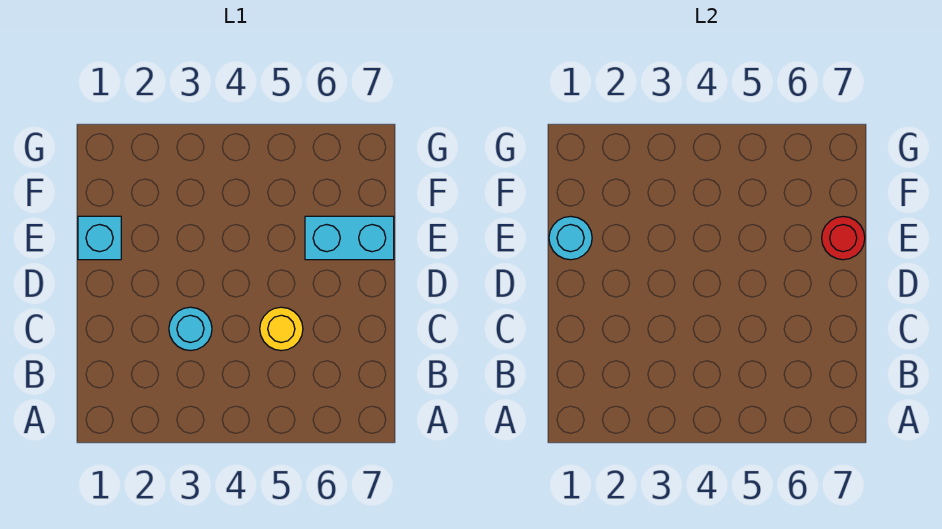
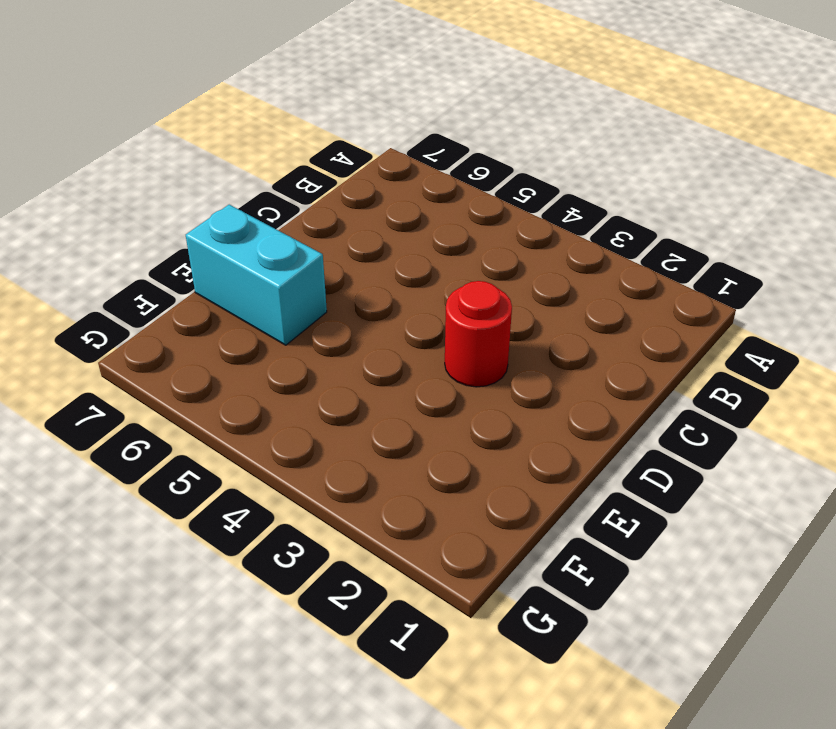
red 1x1 round brick [445,281,512,387] -> red 1x1 round brick moved to [822,217,865,260]
none -> cyan 1x1 round brick [169,307,212,351]
none -> yellow 1x1 round brick [260,307,303,351]

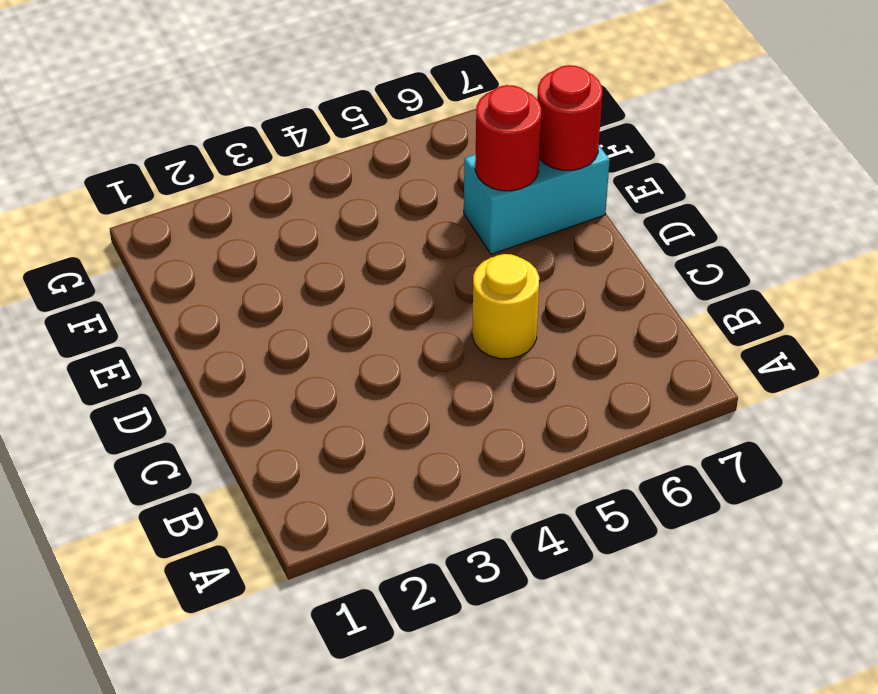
red 1x1 round brick [475,85,541,191] -> none
none -> cyan 1x1 round brick [169,307,212,351]
none -> cyan 1x1 brick [78,216,121,260]

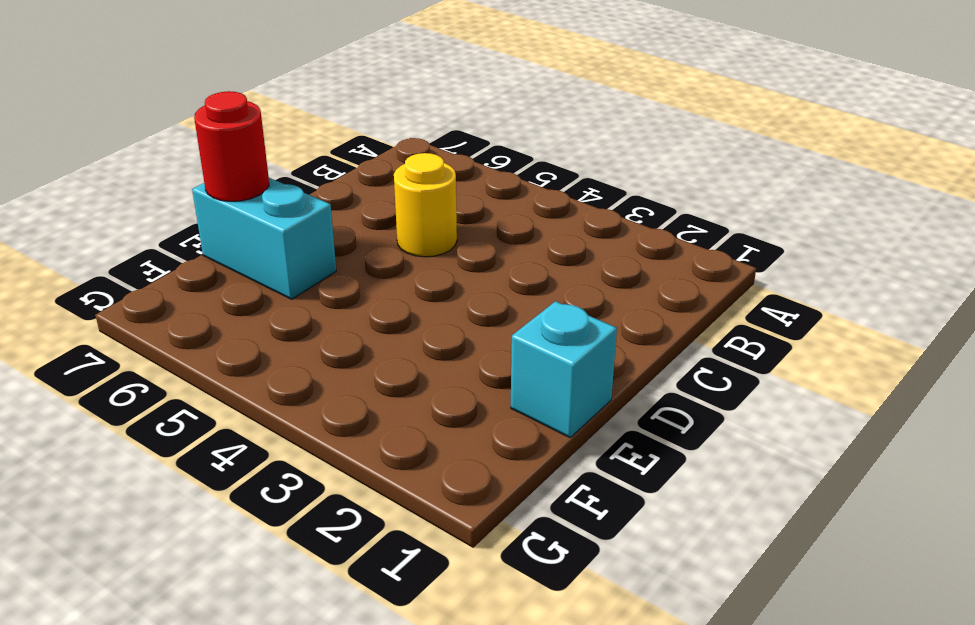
none -> cyan 1x1 round brick [169,307,212,351]
none -> cyan 1x1 round brick [549,216,592,260]

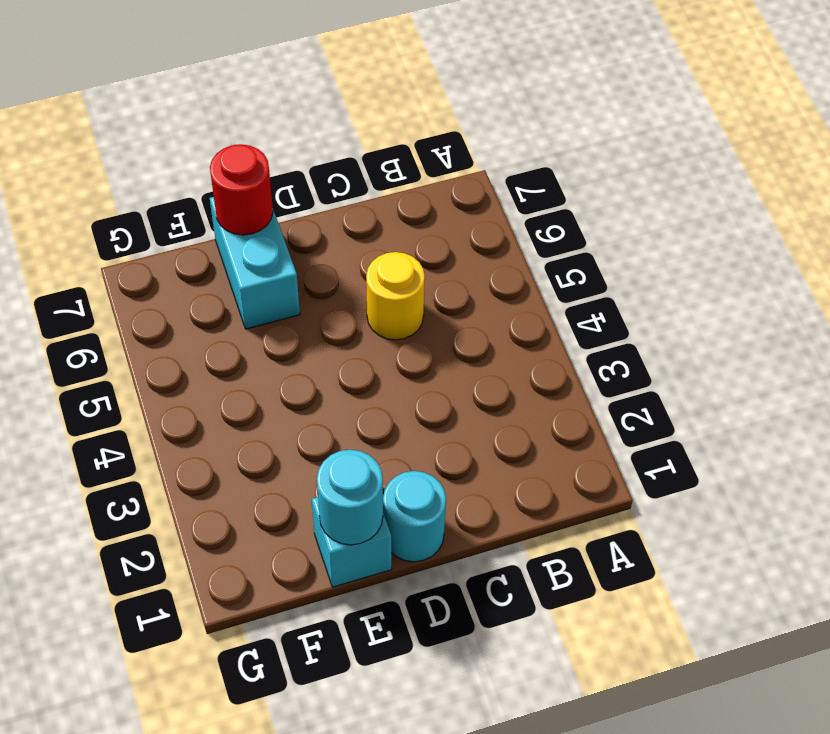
cyan 1x1 round brick [383,471,446,562] -> cyan 1x1 round brick moved to [169,307,212,351]

